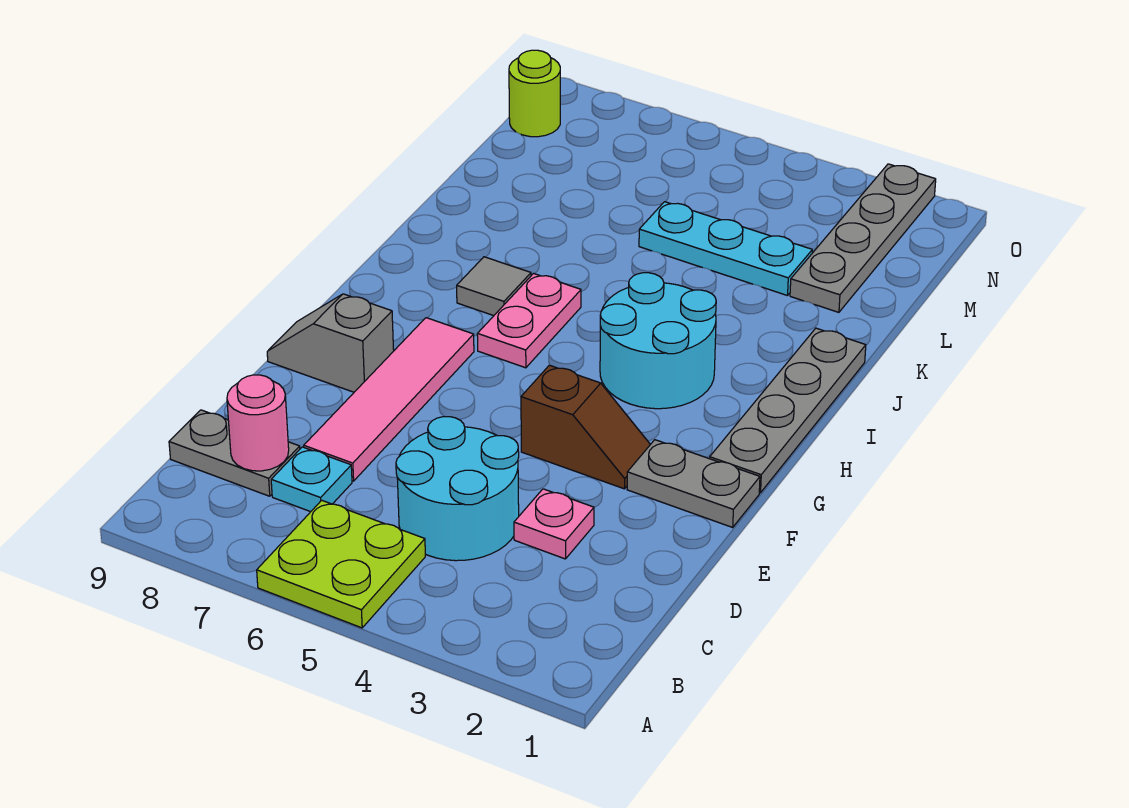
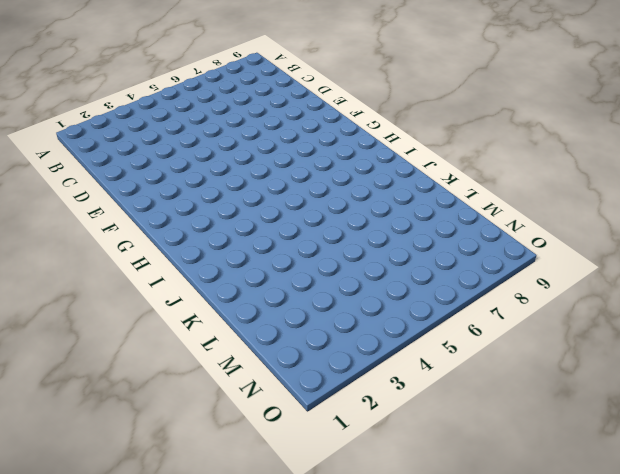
none -> lime 2x2 plate [257,500,425,628]
none -> cyan 2x2 round brick [396,417,519,561]
none -> cyan 1x1 plate [271,447,352,512]

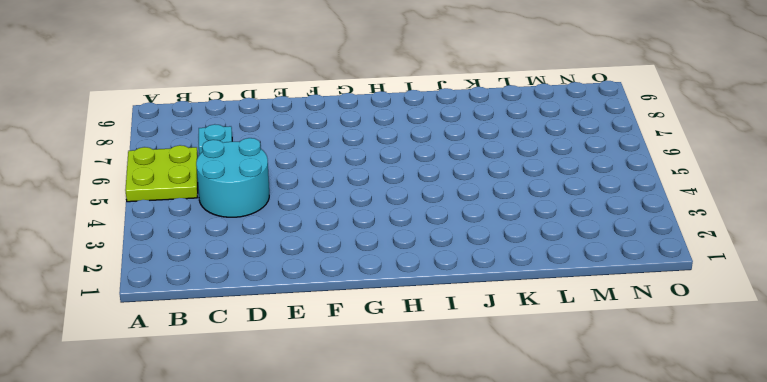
none -> grey 1x2 plate [169,410,300,496]
none -> pink 1x1 plate [514,489,594,559]
none -> pink 1x4 tile [304,318,474,481]

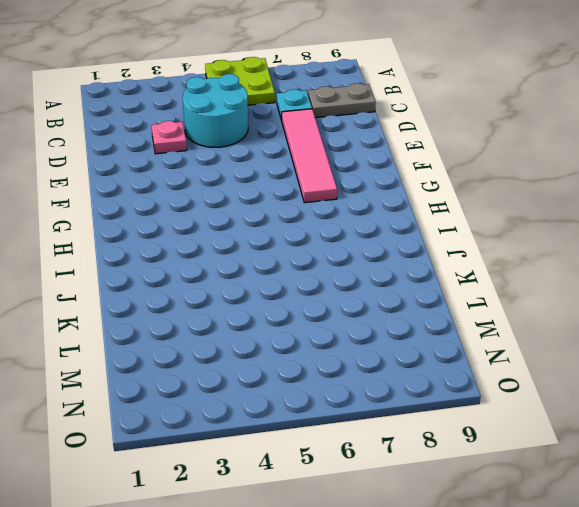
none -> grey 1x2 plate [627,440,760,527]
none -> brown 1x2 slope [521,365,650,489]
none -> grey 1x2 slope [267,294,394,392]

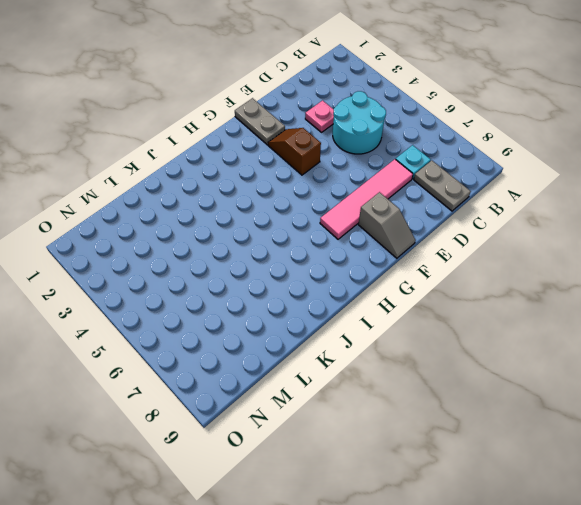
none -> lime 2x2 plate [257,500,425,628]
none -> grey 1x4 plate [710,328,866,493]
none -> cyan 2x2 round brick [600,273,716,409]

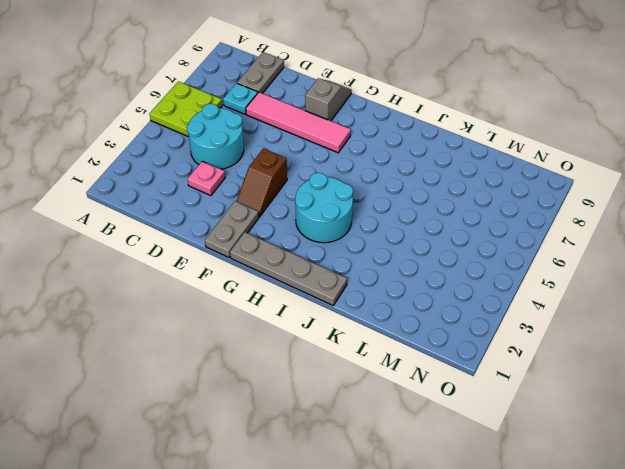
none -> pink 1x2 plate [477,274,581,368]
none -> grey 1x1 tile [457,257,531,316]
none -> grey 1x4 plate [790,164,936,312]

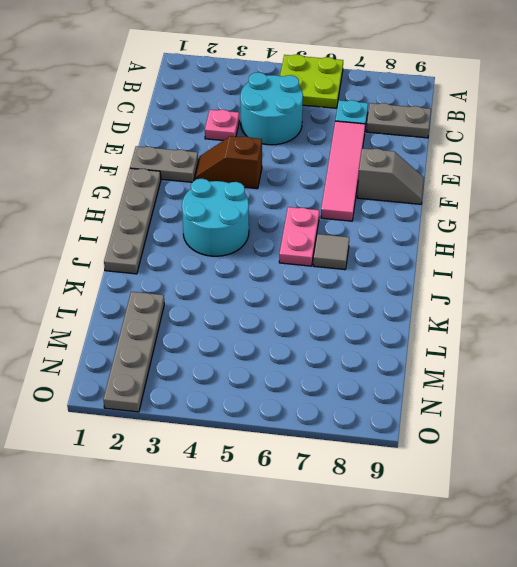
none -> cyan 1x3 plate [639,202,812,296]
none -> lime 1x1 round brick [509,50,560,137]
none -> pink 1x1 round brick [227,375,289,471]

